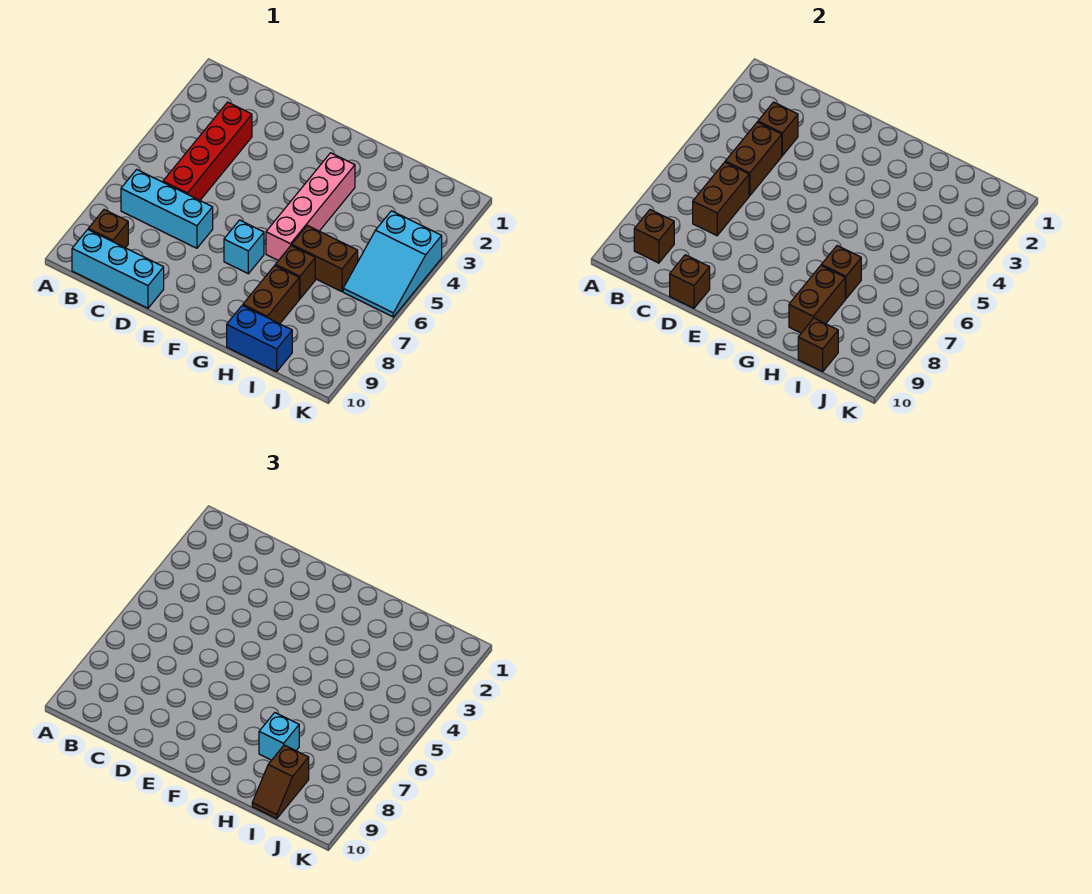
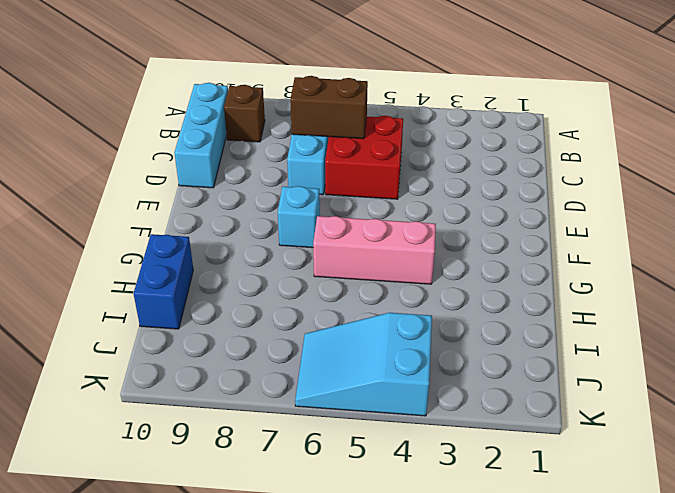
red 2x2 brick [325,116,403,199] -> red 1x4 brick [163,102,252,200]
pink 1x3 brick [313,216,436,284] -> pink 1x4 brick [266,153,355,261]
none -> brown 1x2 brick [292,225,358,292]
none -> brown 1x1 brick [275,245,315,299]
none -> brown 1x2 brick [243,266,299,324]

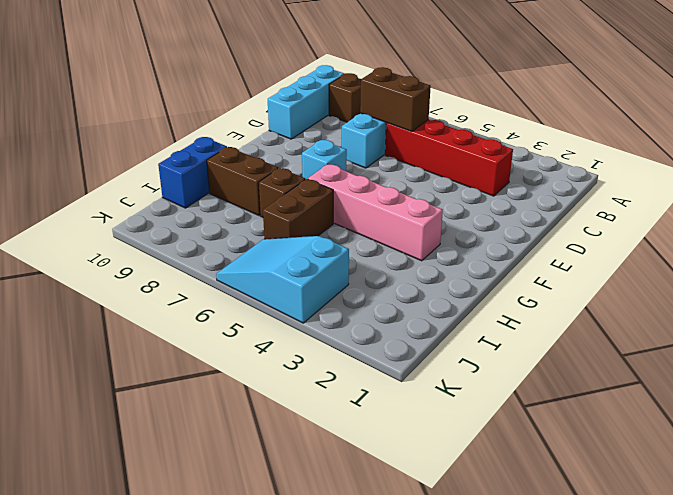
none -> brown 1x1 brick [634,210,674,263]
none -> brown 1x1 brick [758,102,798,156]
none -> brown 1x2 brick [725,122,782,196]

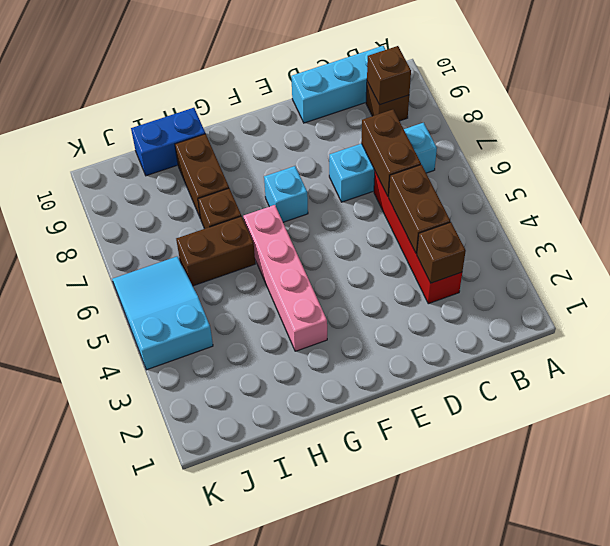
none -> brown 1x1 brick [670,255,710,308]
none -> brown 1x1 brick [821,246,861,299]
none -> brown 1x2 brick [789,266,845,333]

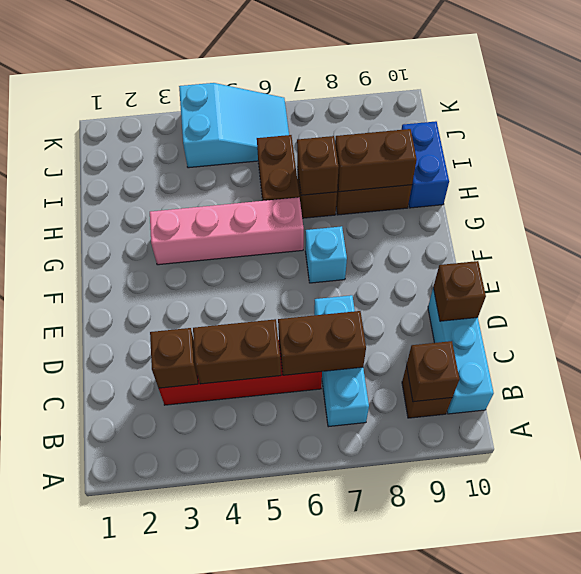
none -> brown 1x1 brick [798,318,838,372]
none -> cyan 1x1 brick [259,713,299,760]
none -> brown 1x2 slope [252,745,309,819]

